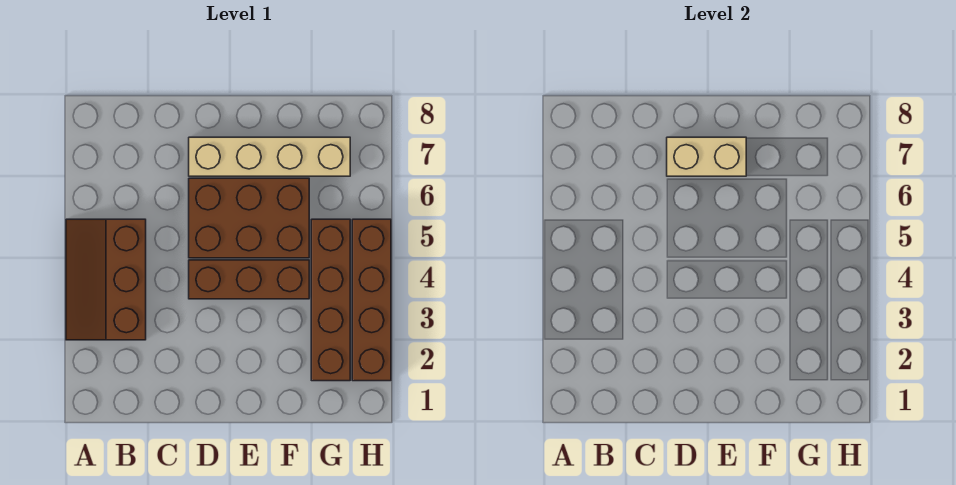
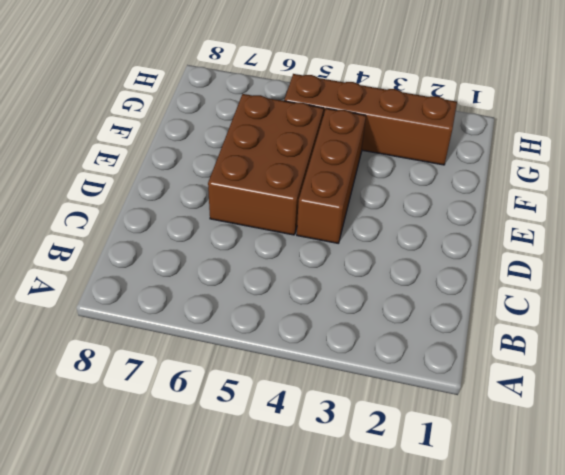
none -> brown 2x3 slope [66,219,146,340]
none -> tan 1x4 brick [189,137,350,176]

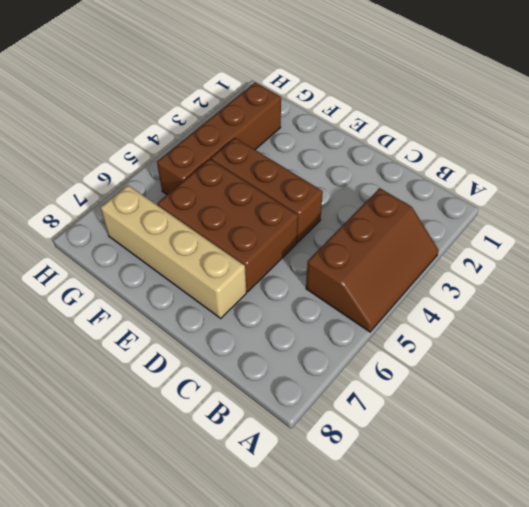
none -> brown 1x4 brick [352,219,391,381]
none -> tan 1x2 brick [667,137,746,176]

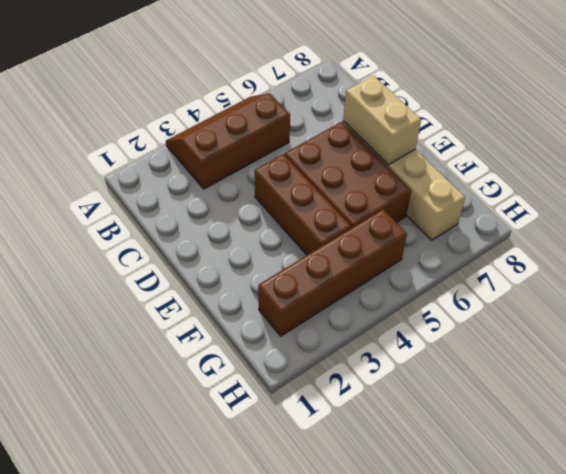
none -> brown 1x4 brick [352,219,391,381]

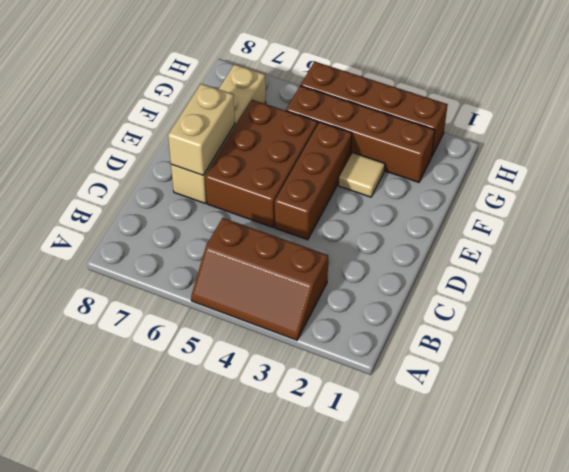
tan 1x1 tile [339,153,385,197] -> none

